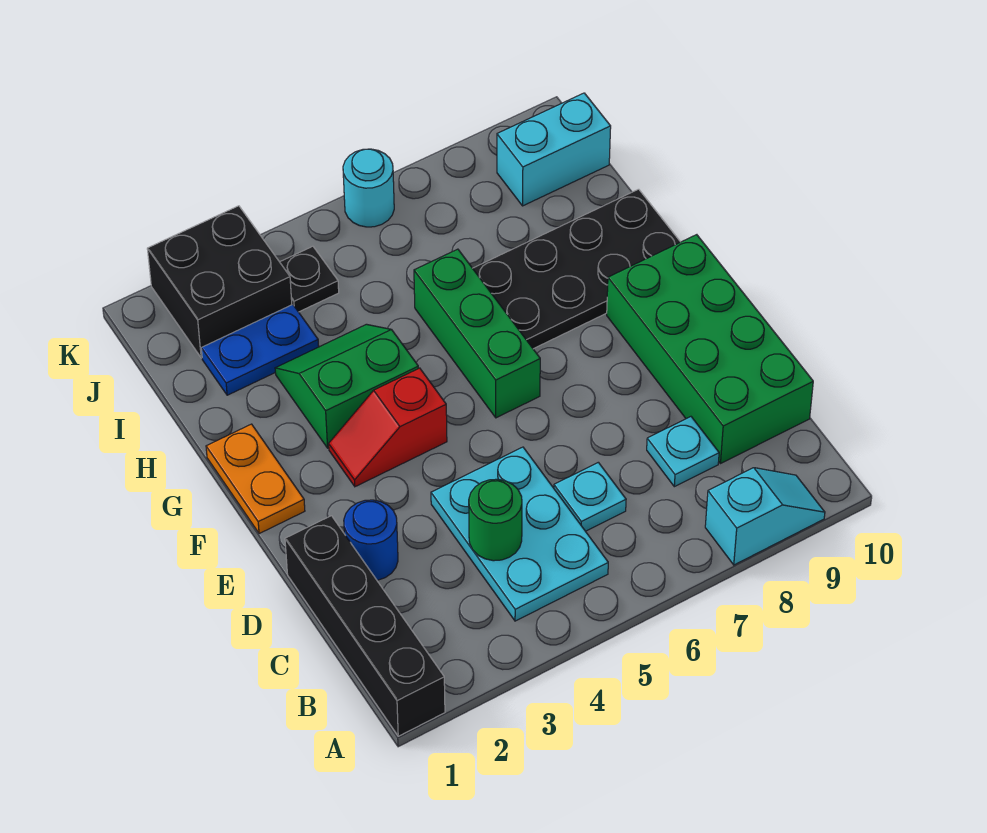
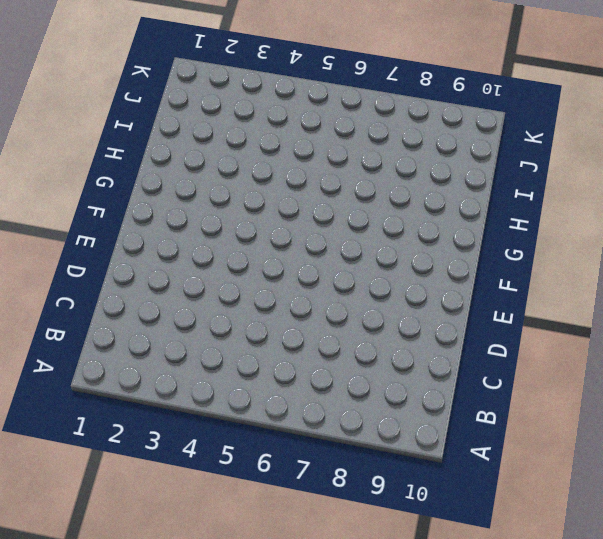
none -> black 1x4 brick [285,516,445,736]
none -> cyan 1x2 slope [705,468,825,565]
none -> cyan 2x3 plate [431,447,608,621]

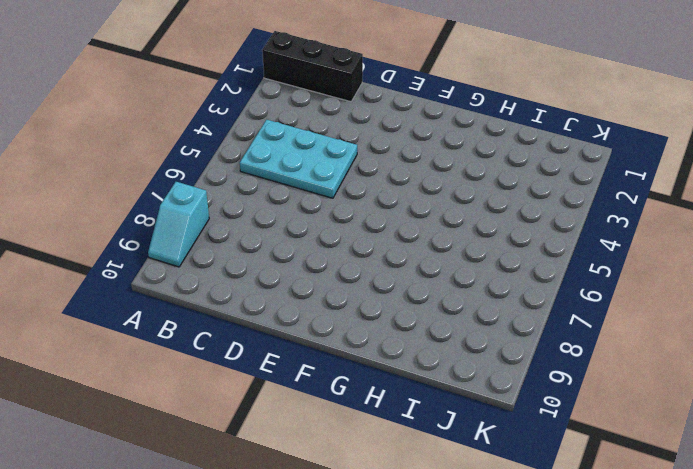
black 1x3 brick [262,31,363,102] -> black 1x4 brick [285,516,445,736]
none -> cyan 1x1 plate [554,462,626,531]
none -> cyan 1x1 plate [647,417,719,487]
none -> green 2x4 brick [607,235,813,463]

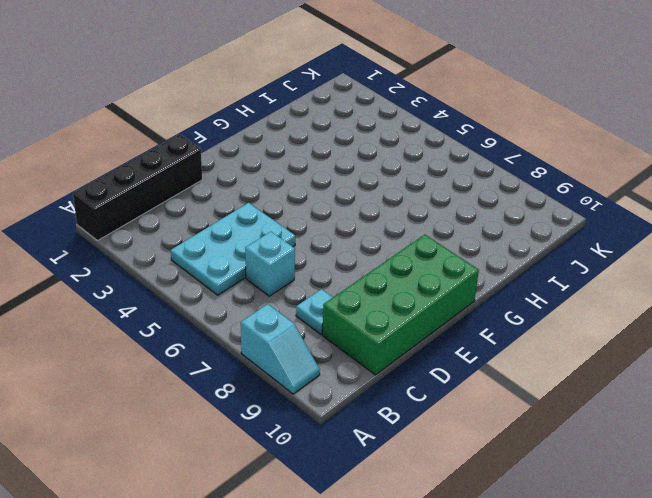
cyan 1x1 brick [245,232,295,296] -> cyan 1x1 plate [554,462,626,531]
none -> blue 1x1 round brick [344,500,398,580]
none -> orange 1x2 plate [206,424,305,534]
none -> red 1x2 slope [329,368,447,487]

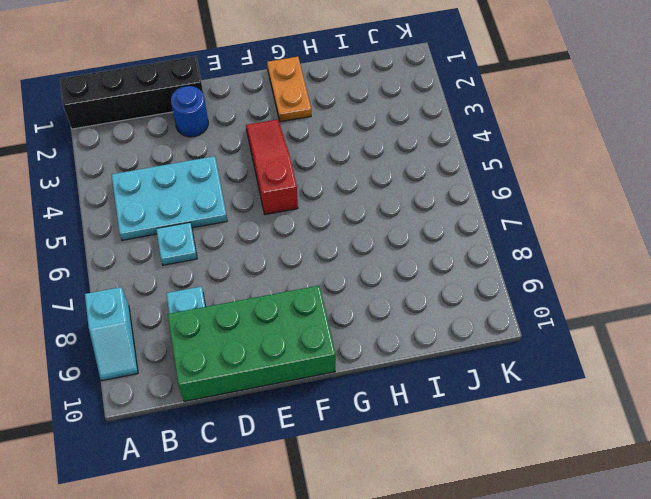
red 1x3 slope [246,119,298,215] -> red 1x2 slope [329,368,447,487]
orange 1x2 plate [267,57,311,122] -> orange 1x2 plate turned to [206,424,305,534]
none -> green 1x3 brick [414,249,540,418]
none -> green 2x2 slope [275,324,419,448]
none -> black 2x4 plate [473,189,680,349]

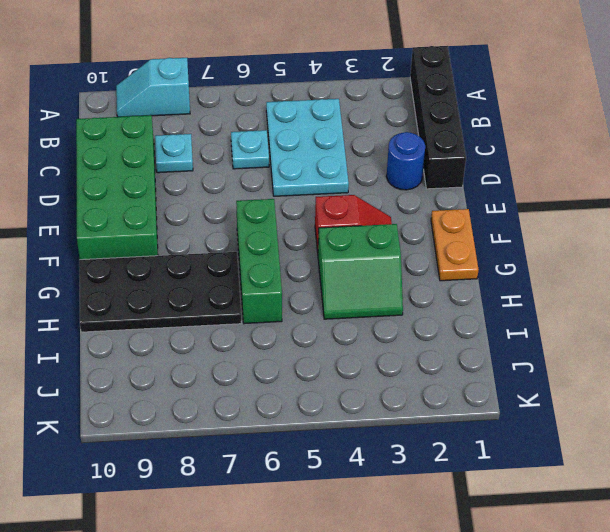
none -> blue 1x2 plate [201,305,319,395]
none -> black 2x2 brick [147,206,292,358]
none -> black 1x1 plate [280,246,339,312]

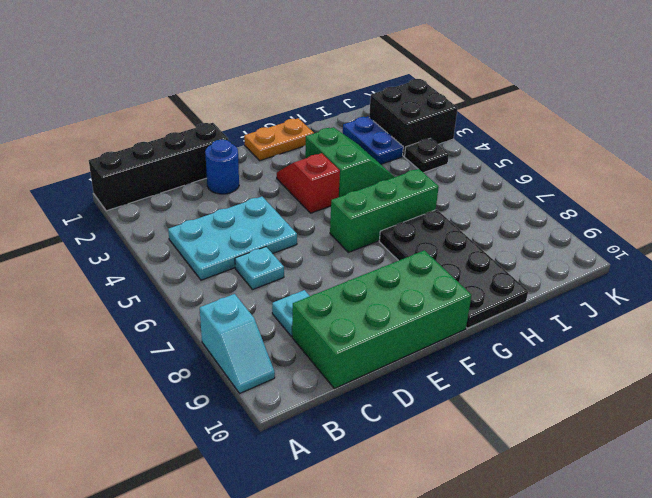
none -> cyan 1x2 brick [497,93,611,206]
none -> cyan 1x1 round brick [343,149,394,227]
none -> green 1x1 round brick [469,479,522,561]

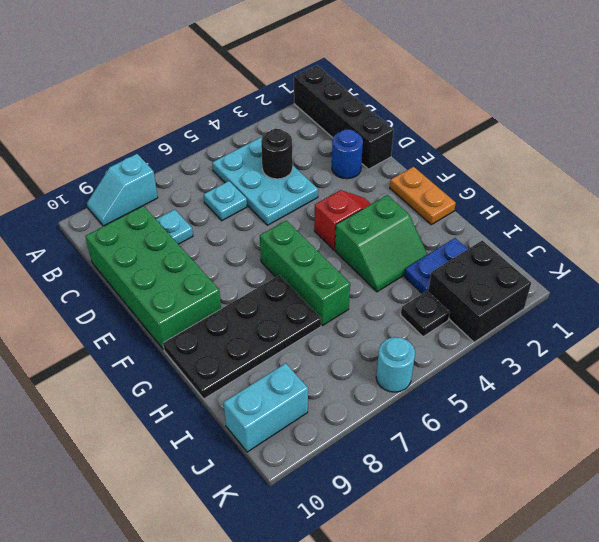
black 1x1 round brick [261,129,293,179] -> green 1x1 round brick [469,479,522,561]

